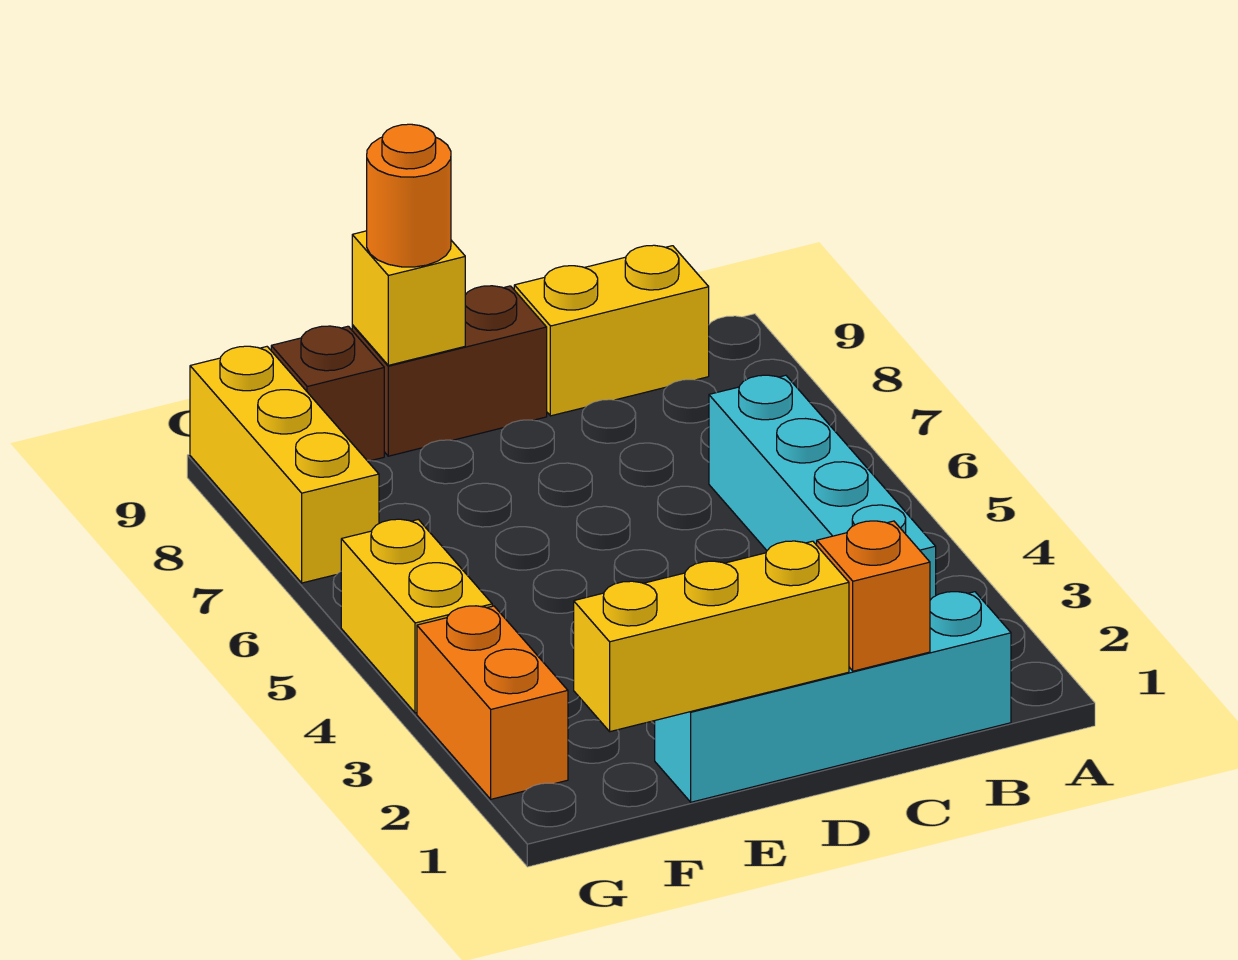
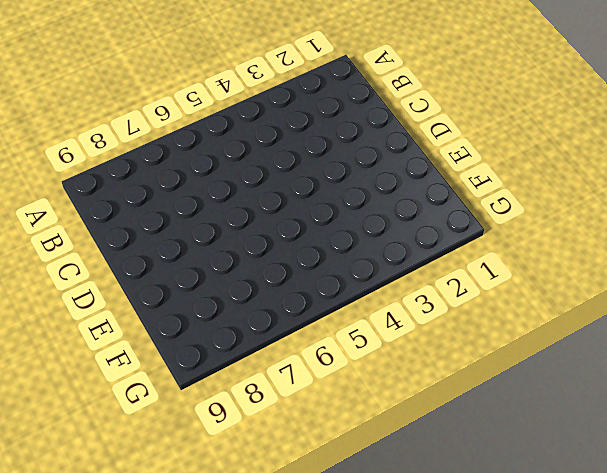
none -> cyan 1x4 brick [655,592,1011,802]
none -> cyan 1x4 brick [709,375,936,600]
none -> yellow 1x2 brick [514,245,709,416]

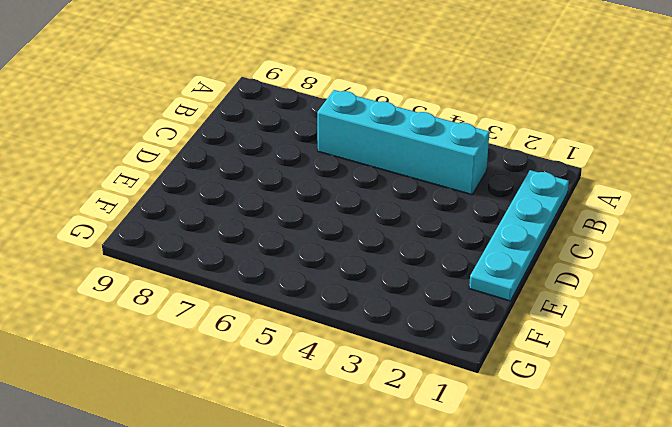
cyan 1x4 plate [469,170,569,301] -> cyan 1x4 brick [655,592,1011,802]
none -> yellow 1x2 brick [514,245,709,416]
none -> brown 1x2 brick [352,286,547,456]
none -> brown 1x1 brick [271,326,384,461]

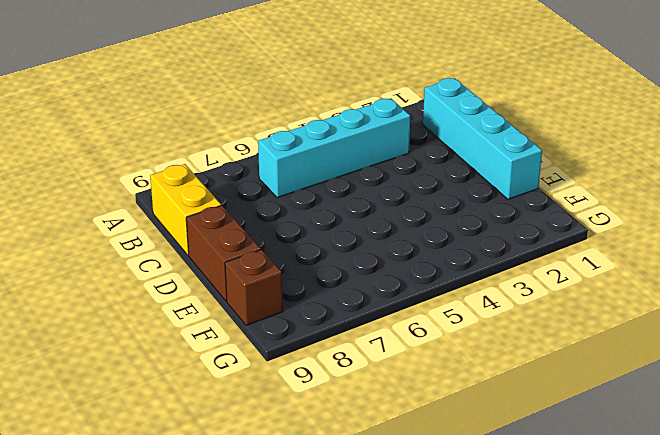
none -> orange 1x2 brick [417,606,568,799]
none -> yellow 1x2 brick [341,519,492,713]
none -> yellow 1x3 brick [190,346,379,583]

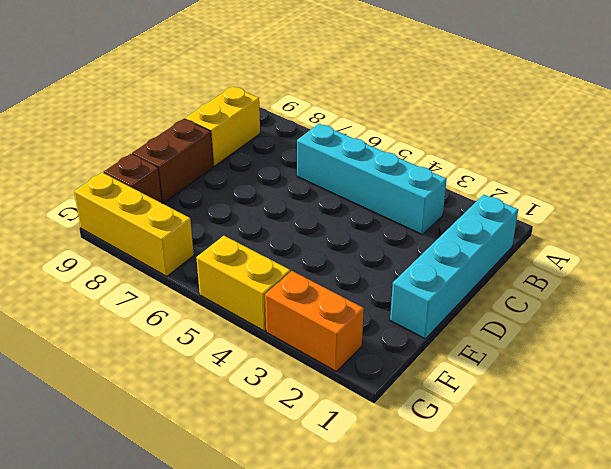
none -> orange 1x1 brick [817,521,930,671]
none -> yellow 1x3 brick [574,541,849,732]
none -> yellow 1x1 brick [352,231,465,365]

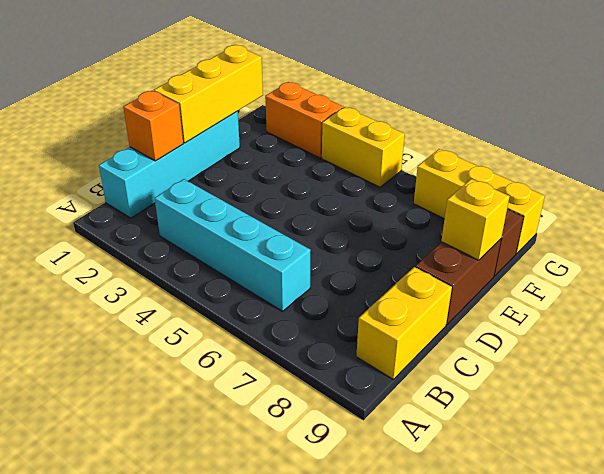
none -> orange 1x1 round brick [367,124,451,267]

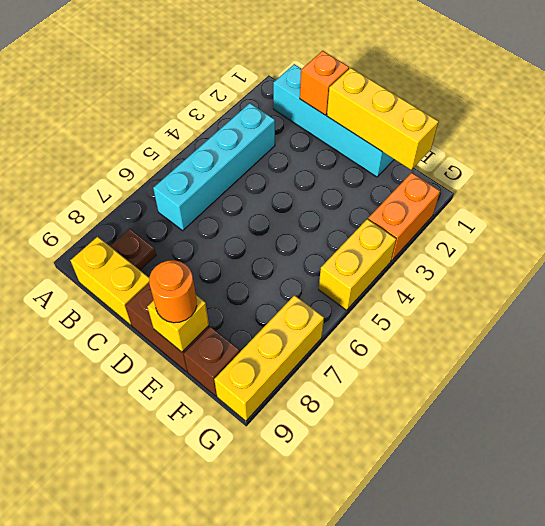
brown 1x1 plate [110,229,156,270] -> none

